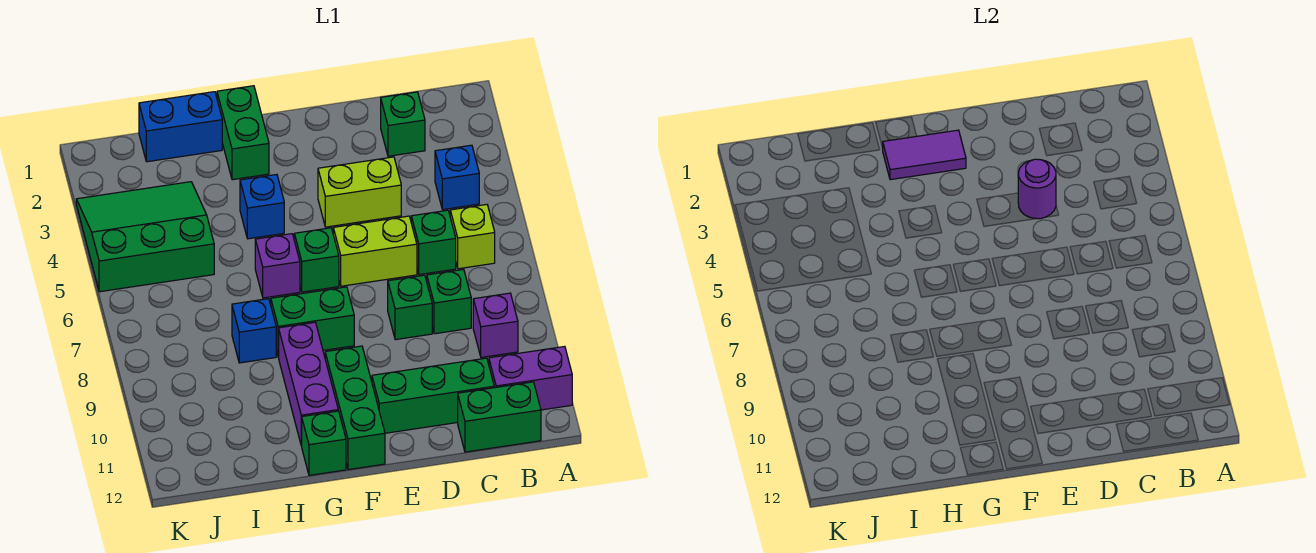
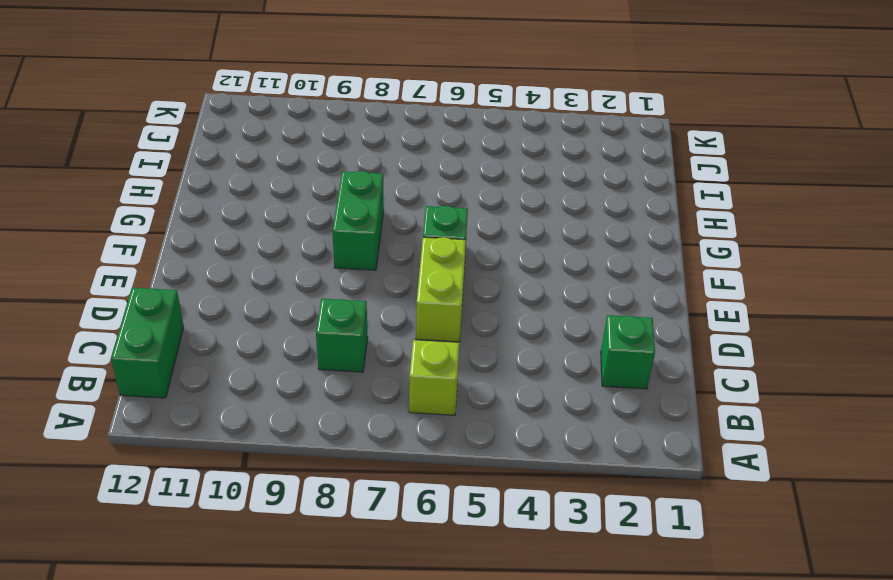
none -> purple 1x2 brick [489,346,572,410]
none -> blue 1x1 brick [435,145,479,210]
none -> purple 1x1 brick [473,293,518,357]

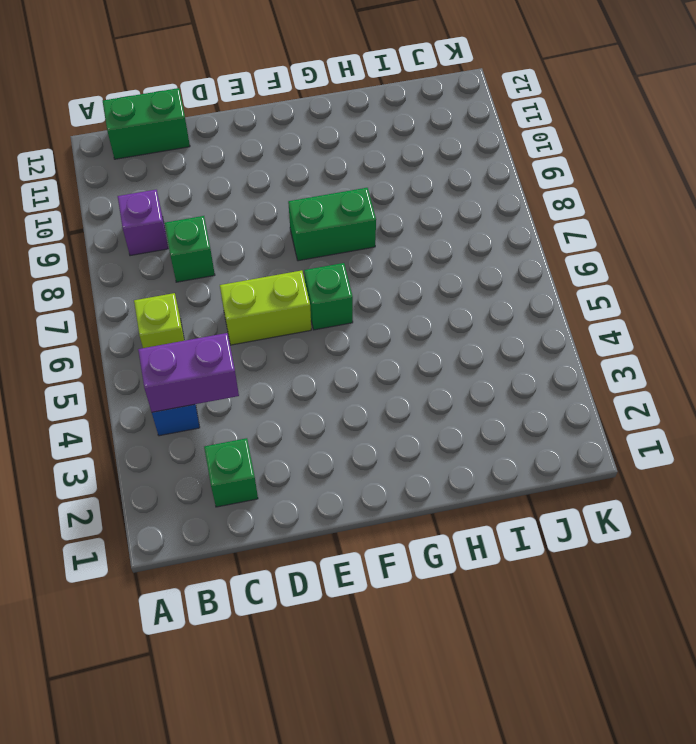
purple 1x2 brick [138,333,239,412] -> purple 1x2 brick moved to [489,346,572,410]
none -> green 1x1 brick [411,210,456,275]
none -> green 1x3 brick [372,358,494,433]
none -> lime 1x2 brick [318,157,401,227]

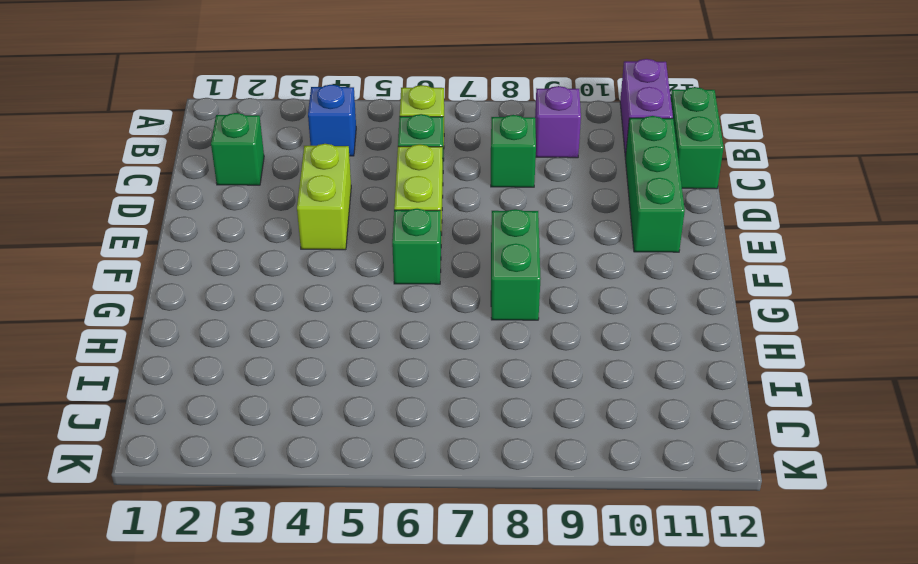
none -> green 1x1 brick [388,275,432,340]
none -> green 1x3 brick [325,346,385,470]
none -> green 1x2 brick [217,86,269,180]

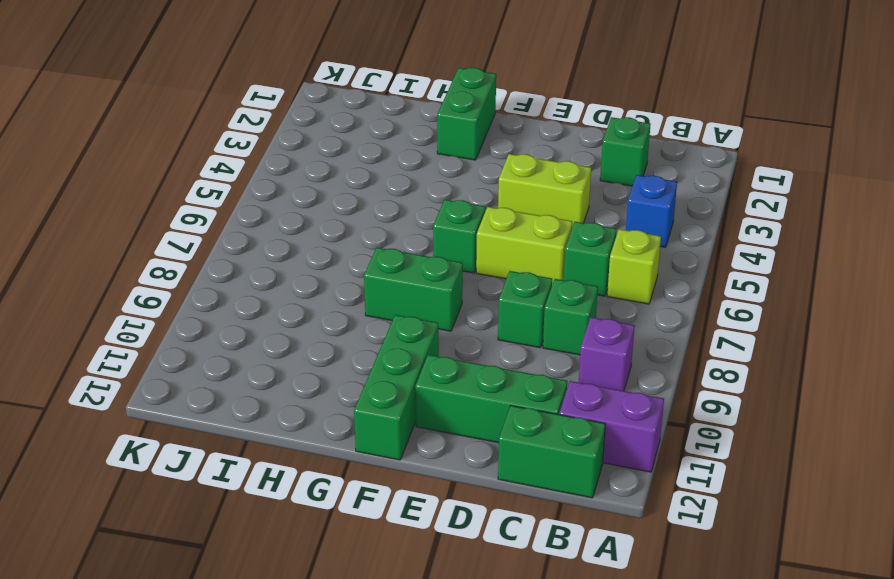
none -> blue 1x1 brick [240,175,284,239]
none -> purple 1x1 brick [255,234,300,298]
none -> purple 1x3 brick [279,322,338,446]

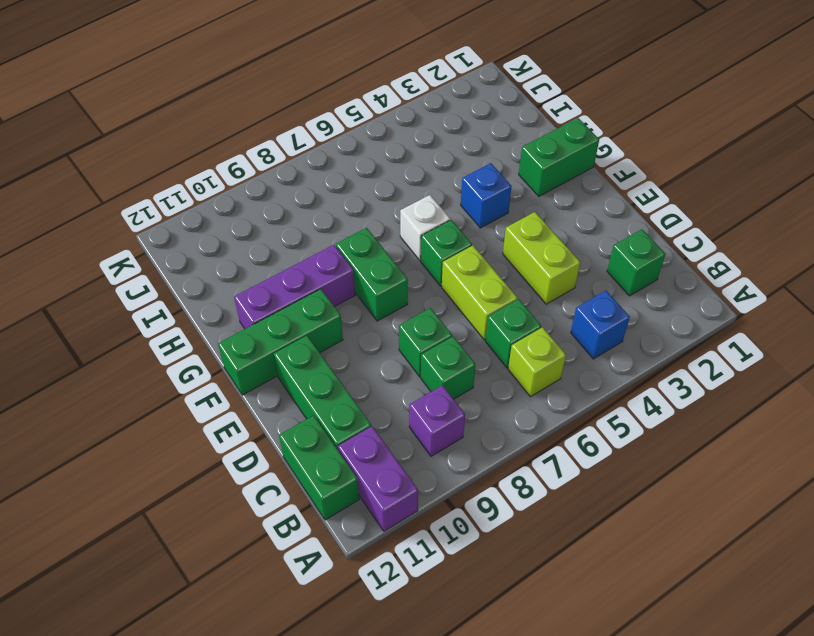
white 1x1 brick [400,195,450,260] -> purple 1x1 brick [255,234,300,298]
none -> green 1x1 brick [302,411,346,475]
none -> blue 1x2 brick [139,92,222,162]
none -> blue 1x1 brick [232,299,276,363]

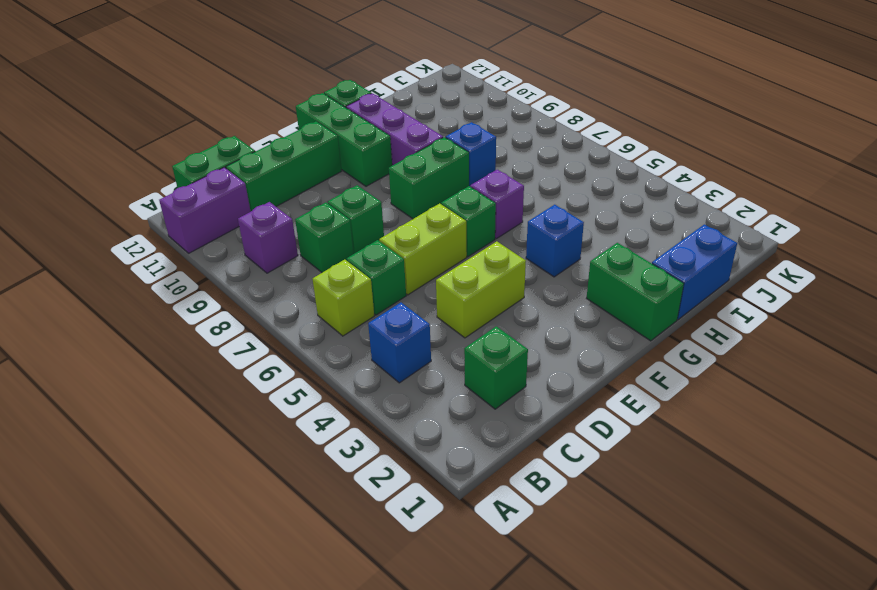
none -> green 3x3 slope [76,182,214,292]
none -> purple 1x1 round brick [1018,159,1056,219]
none -> purple 1x2 tile [883,130,966,180]

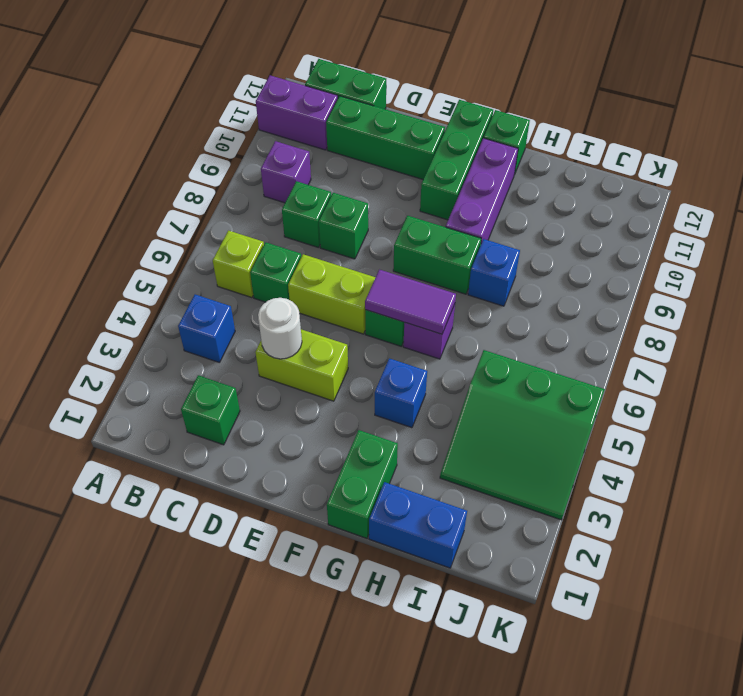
white 1x1 round brick [258,298,302,359] -> purple 1x1 round brick [1018,159,1056,219]
purple 1x2 tile [365,270,456,334] -> purple 1x2 tile moved to [883,130,966,180]

